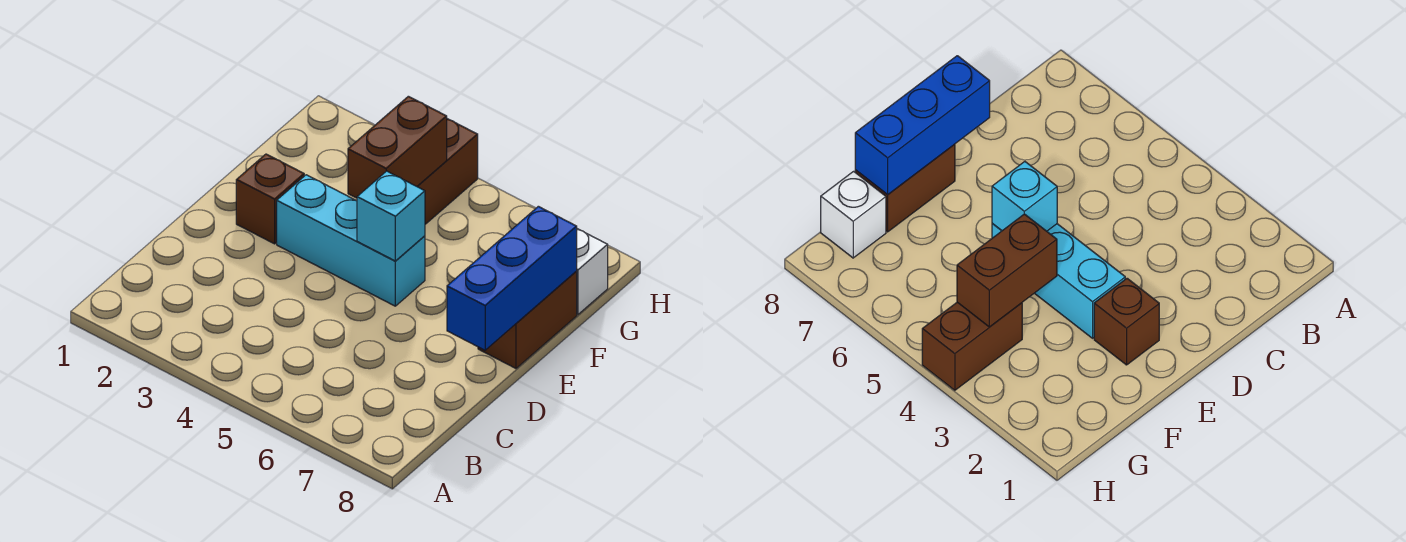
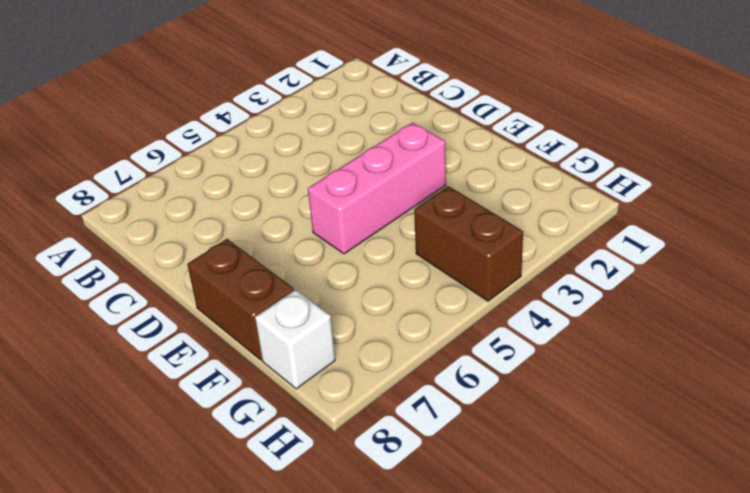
pink 1x3 brick [308,122,446,254] -> cyan 1x3 brick [277,175,425,306]
none -> brown 1x1 brick [236,154,304,244]
none -> blue 1x3 brick [447,206,577,350]

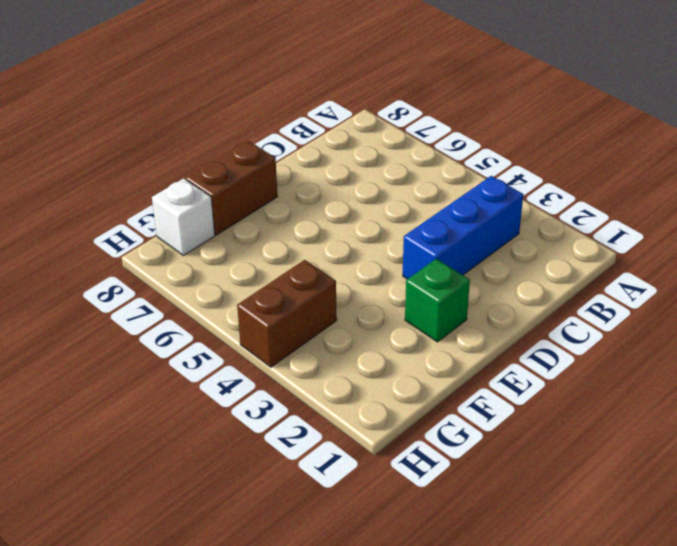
blue 1x3 brick [403,176,523,279] -> blue 1x3 brick moved to [447,206,577,350]
green 1x1 brick [405,259,470,342] -> brown 1x1 brick [236,154,304,244]
none -> cyan 1x3 brick [277,175,425,306]
none -> cyan 1x1 brick [357,171,425,261]

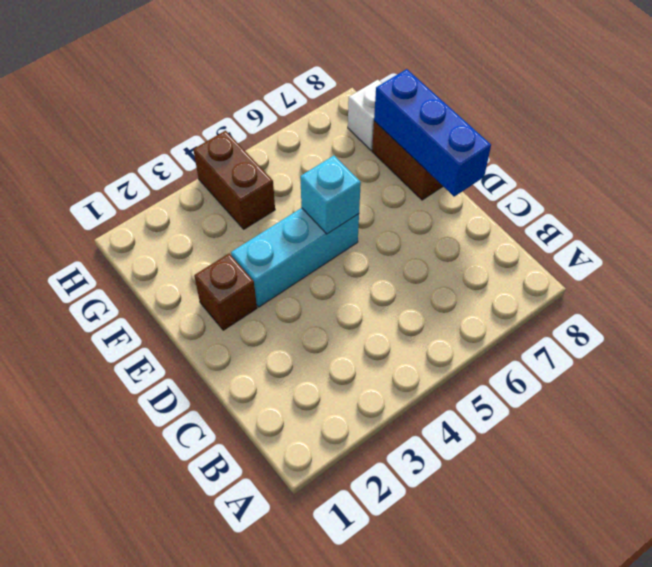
none -> brown 1x2 brick [348,96,447,198]

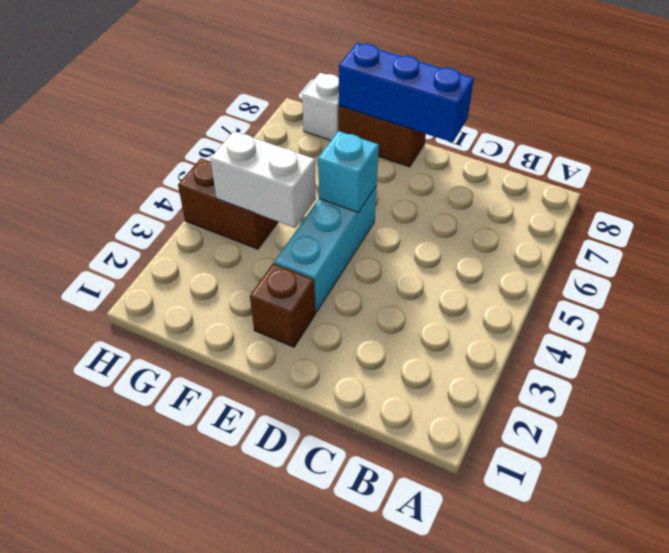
white 1x2 brick [210,131,316,228] -> brown 1x2 brick [348,96,447,198]

